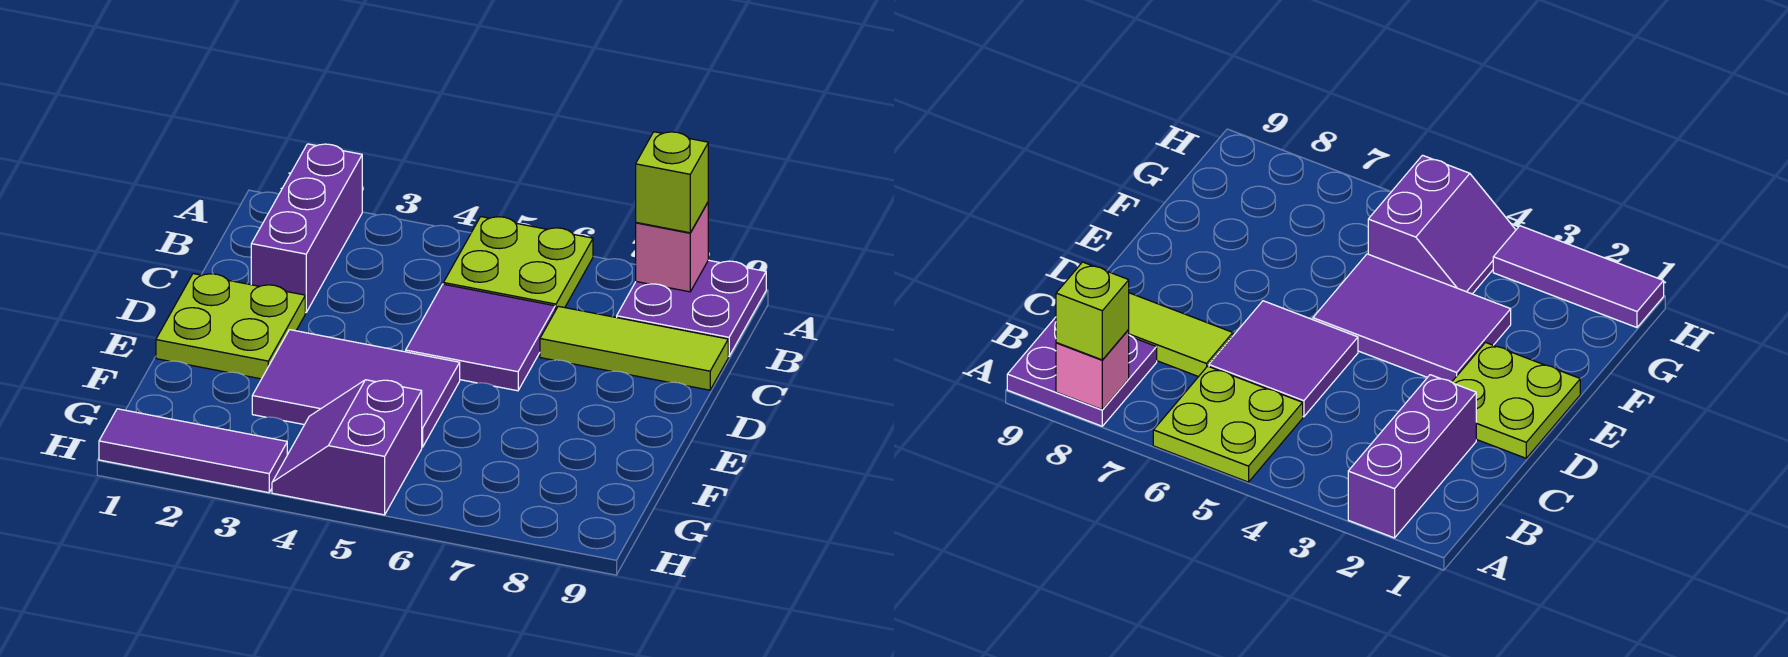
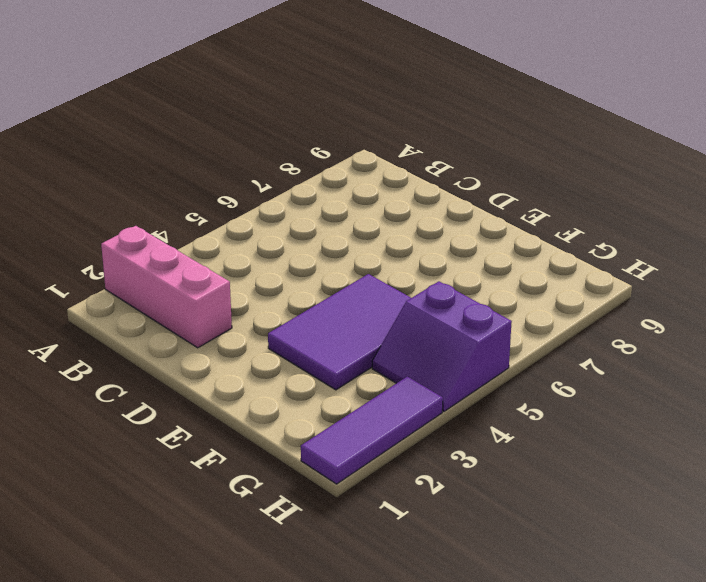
pink 1x3 brick [101,226,232,348] -> purple 1x3 brick [251,144,362,312]
none -> lime 2x2 plate [443,217,593,310]
none -> purple 2x2 plate [617,260,766,356]

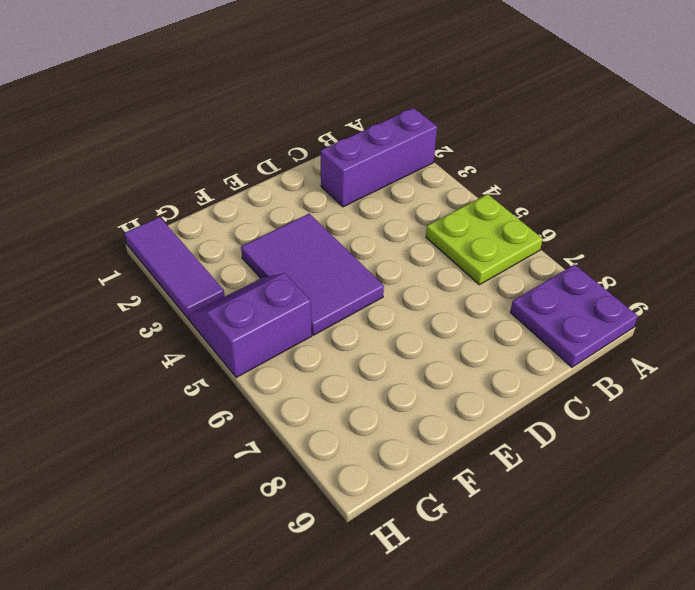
none -> purple 2x2 tile [406,284,555,391]
none -> lime 1x3 tile [540,306,728,390]

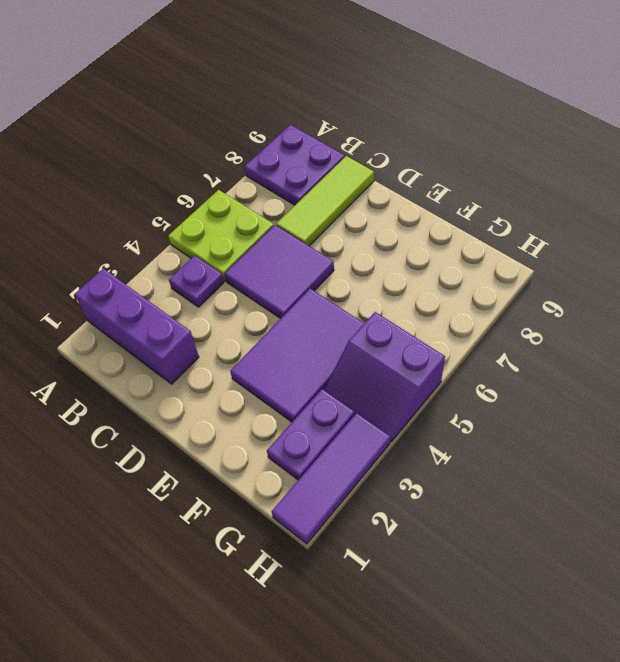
purple 1x1 plate [169,256,224,307] -> none
purple 1x2 plate [267,389,355,480] -> none
none -> lime 2x2 plate [156,274,305,379]
none -> pink 1x1 brick [636,203,708,292]

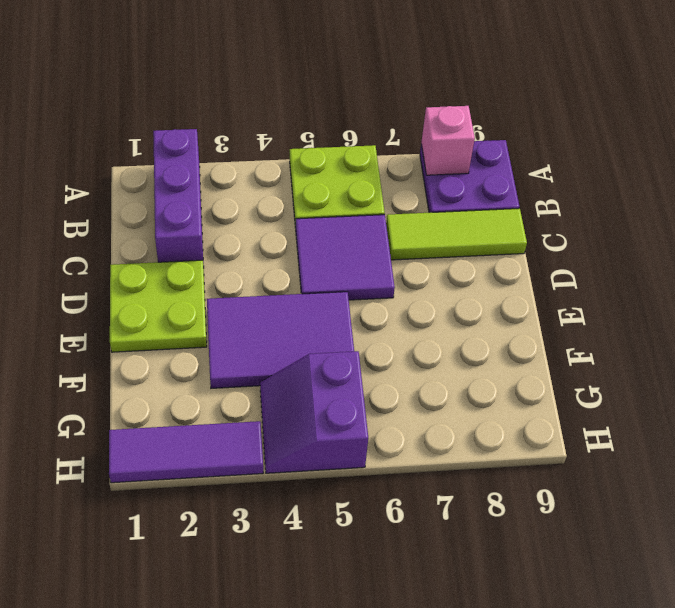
none -> lime 1x1 brick [636,132,708,233]

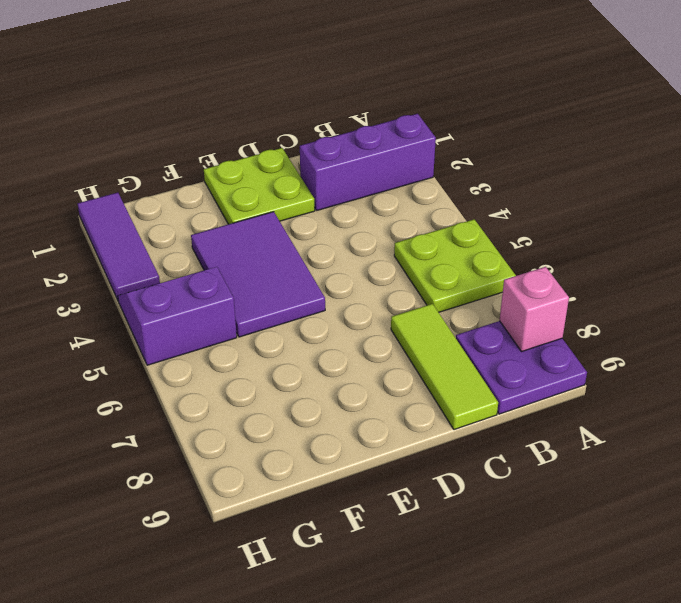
none -> purple 2x2 tile [406,284,555,391]
none -> lime 1x1 brick [636,132,708,233]

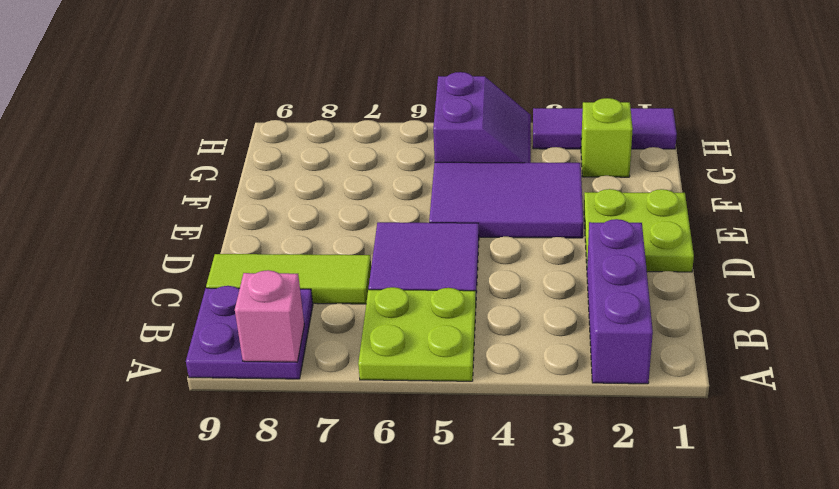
lime 1x1 brick [581,98,633,177] -> lime 1x1 brick moved to [636,132,708,233]

